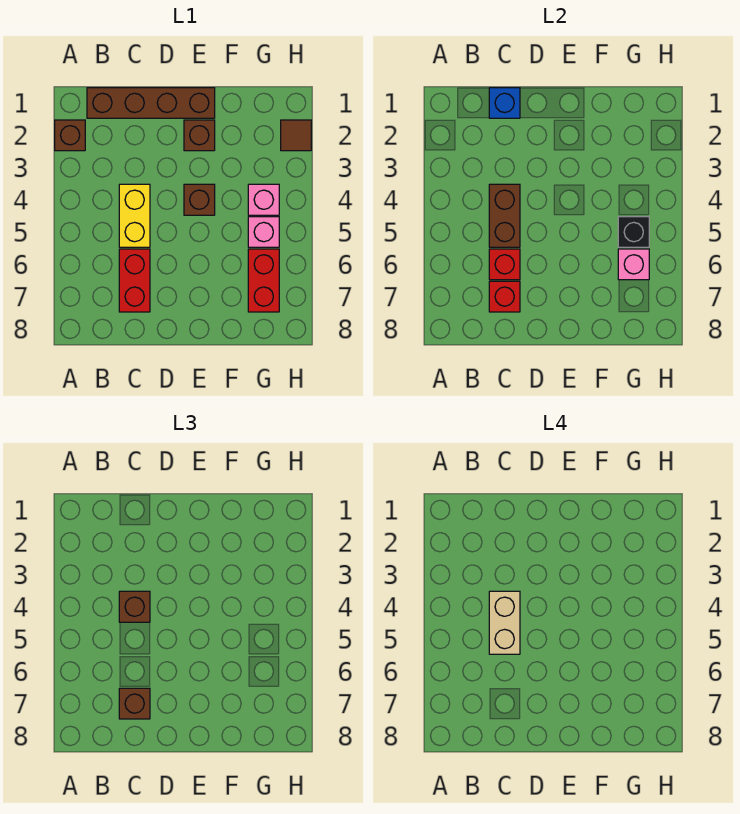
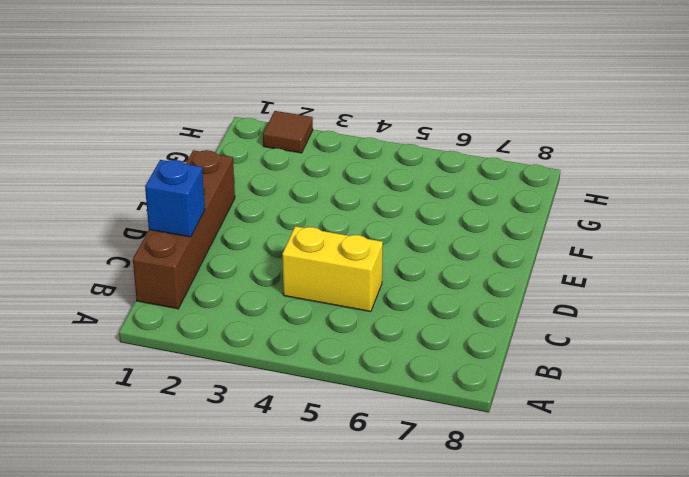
none -> brown 1x1 brick [55,120,85,151]
none -> red 1x2 brick [119,249,150,312]
none -> brown 1x1 brick [184,120,215,151]

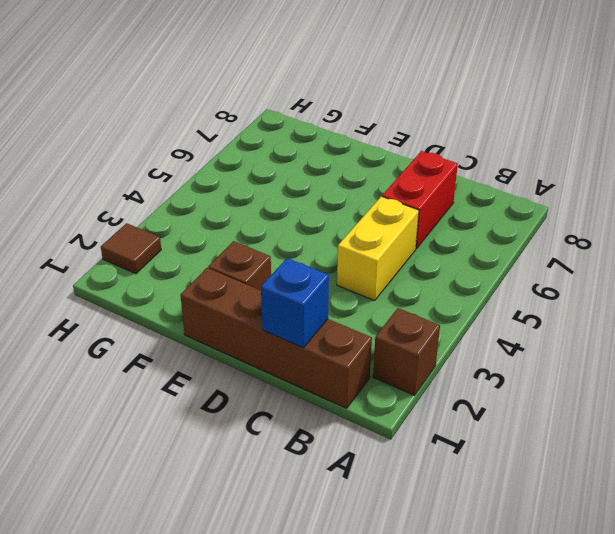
none -> brown 1x1 brick [184,184,215,215]
none -> pink 1x1 brick [248,184,279,215]
none -> pink 1x1 brick [248,217,279,247]

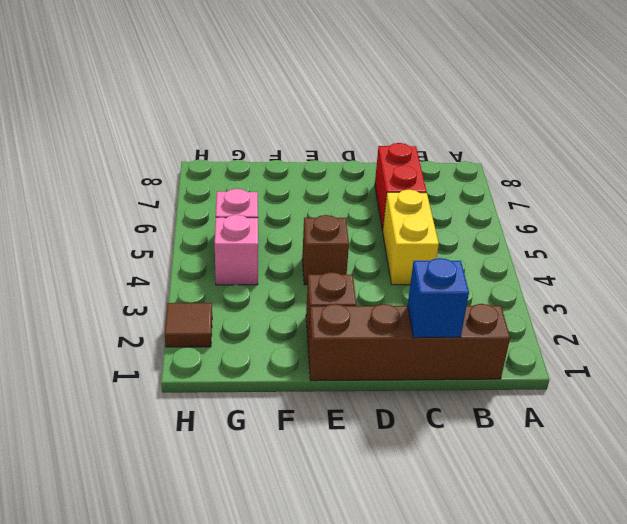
none -> brown 1x1 brick [55,120,85,151]
none -> red 1x2 brick [248,249,279,312]
none -> brown 1x2 brick [489,184,520,247]

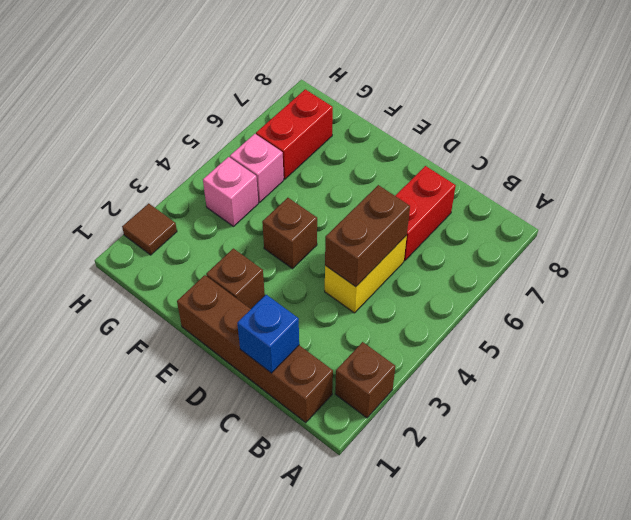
none -> red 1x1 brick [489,249,520,280]
none -> red 1x1 brick [489,281,520,312]
none -> black 1x1 brick [618,217,649,247]

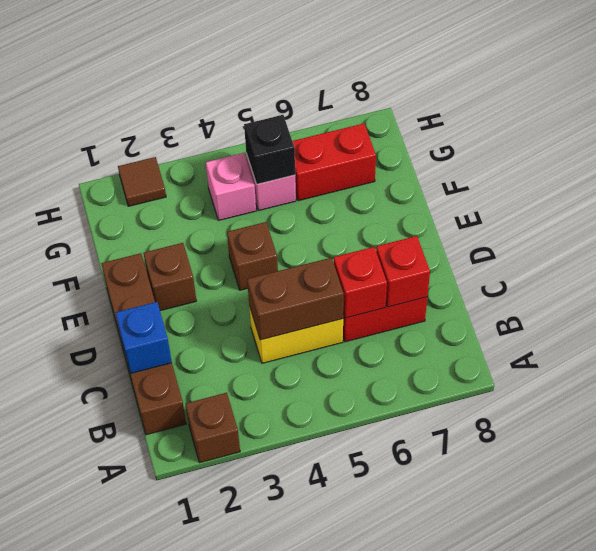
none -> pink 1x1 brick [618,249,649,280]
none -> brown 1x1 brick [119,591,150,622]
none -> brown 1x1 brick [119,688,150,719]

